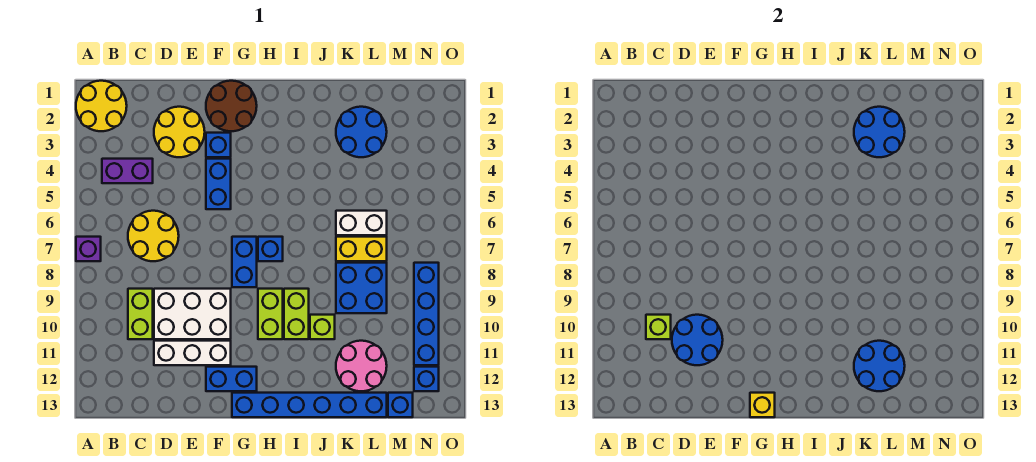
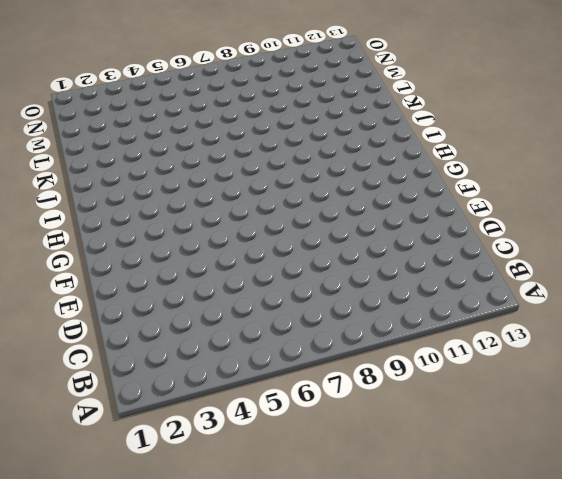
none -> yellow 2x2 round brick [76,81,127,131]
none -> purple 1x1 brick [76,237,101,261]
none -> purple 1x2 brick [102,159,153,183]
none -> yellow 2x2 round brick [128,211,179,261]

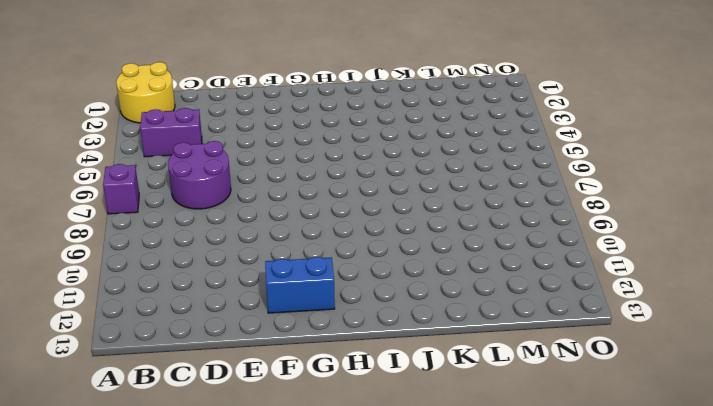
purple 2x2 round brick [168,141,231,209] -> yellow 2x2 round brick [128,211,179,261]
none -> lime 1x2 brick [128,289,153,339]
none -> yellow 2x2 round brick [154,107,205,157]
none -> white 2x3 brick [154,289,231,339]
none -> white 1x3 brick [154,341,231,365]

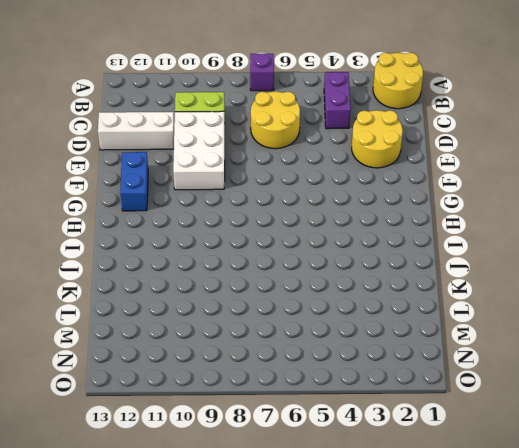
white 1x3 brick [98,112,174,150] -> white 1x3 brick turned to [154,341,231,365]
none -> brown 2x2 round brick [206,81,257,131]
none -> blue 1x1 brick [206,133,231,157]
none -> blue 1x2 brick [206,159,231,209]
none -> blue 1x2 brick [232,237,257,287]

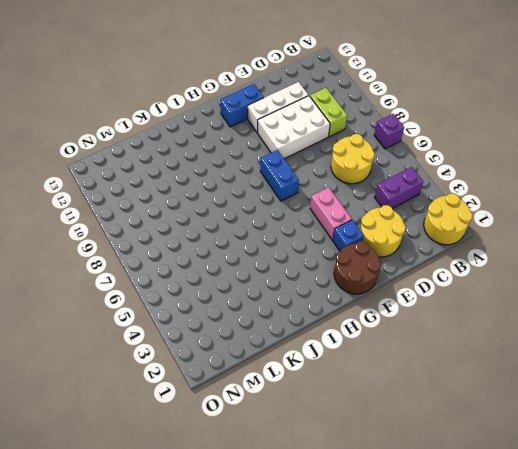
pink 1x2 brick [310,187,352,240] -> blue 1x2 brick [206,159,231,209]
none -> blue 1x6 brick [232,393,387,417]
none -> blue 1x1 brick [258,237,283,261]
none -> lime 1x2 brick [258,289,283,339]
none -> lime 1x2 brick [284,289,309,339]

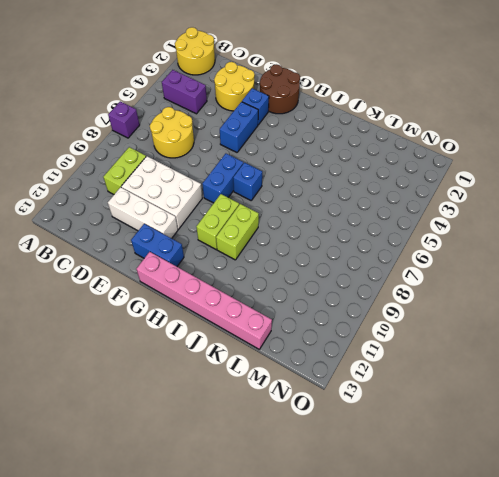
pink 1x6 brick [136,252,272,349] -> blue 1x6 brick [232,393,387,417]
none -> lime 1x1 brick [310,315,335,339]
none -> blue 2x2 round brick [336,107,387,157]
none -> white 1x2 brick [336,211,387,235]
none -> yellow 1x2 brick [336,237,387,261]

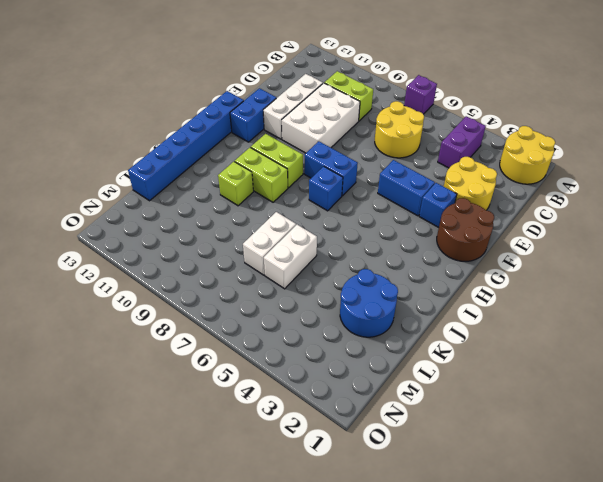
white 1x2 brick [243,212,296,275] -> yellow 1x2 brick [336,237,387,261]
none -> blue 2x2 brick [336,263,387,313]
none -> pink 2x2 round brick [336,341,387,391]
none -> blue 1x1 brick [388,393,413,417]
none -> blue 1x4 brick [414,263,439,365]

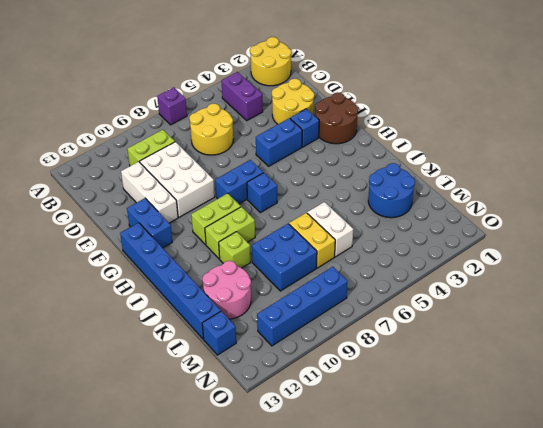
none -> blue 1x1 brick [414,367,439,391]
none -> lime 1x1 brick [646,315,671,339]
none -> blue 2x2 round brick [672,315,723,365]
none -> yellow 1x1 brick [750,393,775,417]

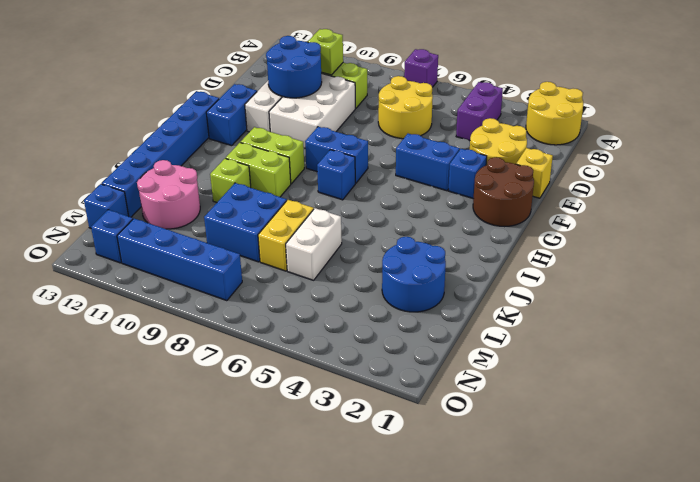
yellow 1x1 brick [516,148,553,198] -> yellow 1x1 brick moved to [750,393,775,417]
none -> blue 2x2 round brick [854,107,905,157]
none -> blue 2x2 round brick [854,341,905,391]

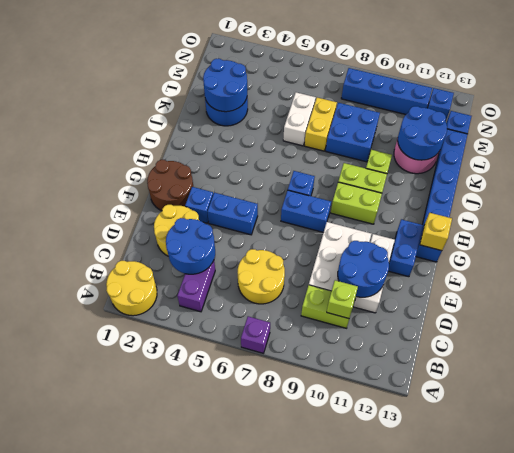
blue 2x2 round brick [166,218,215,274] -> none

